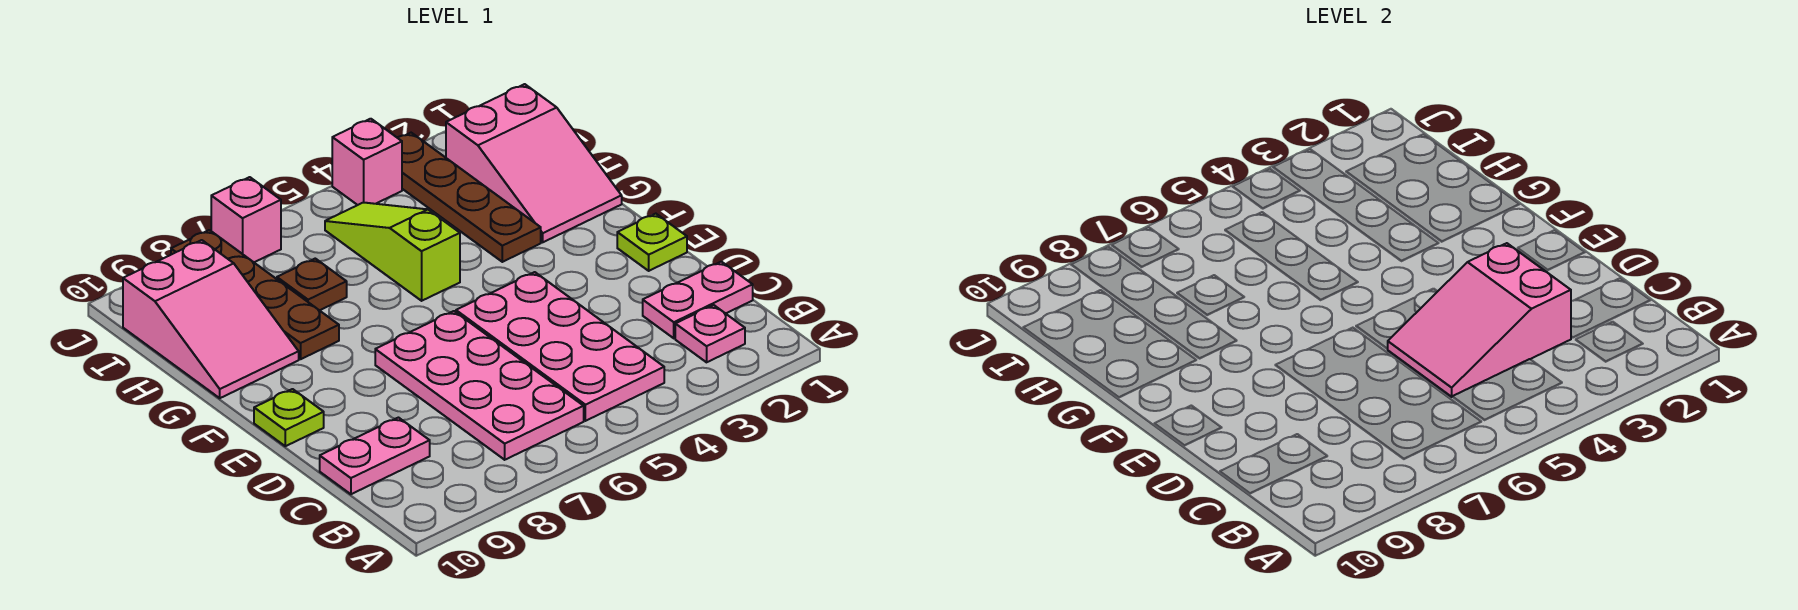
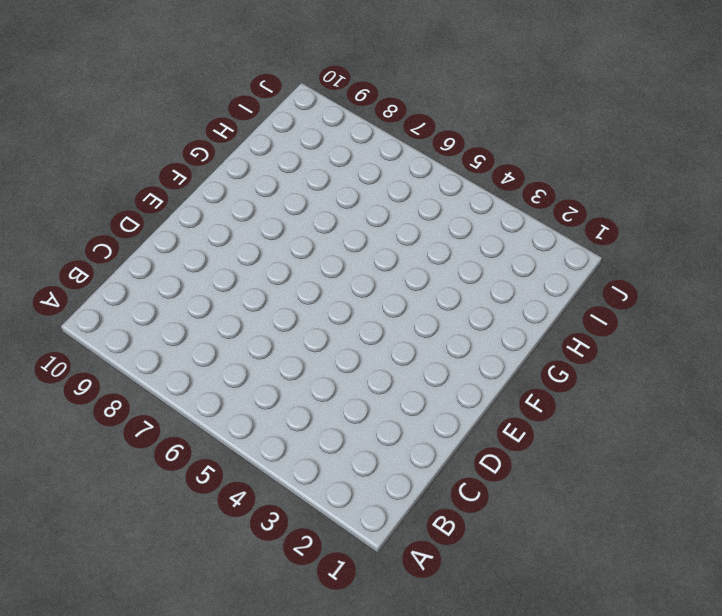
none -> pink 1x1 plate [675,305,745,362]
none -> pink 2x4 plate [456,272,664,421]
none -> pink 2x4 plate [375,311,584,460]

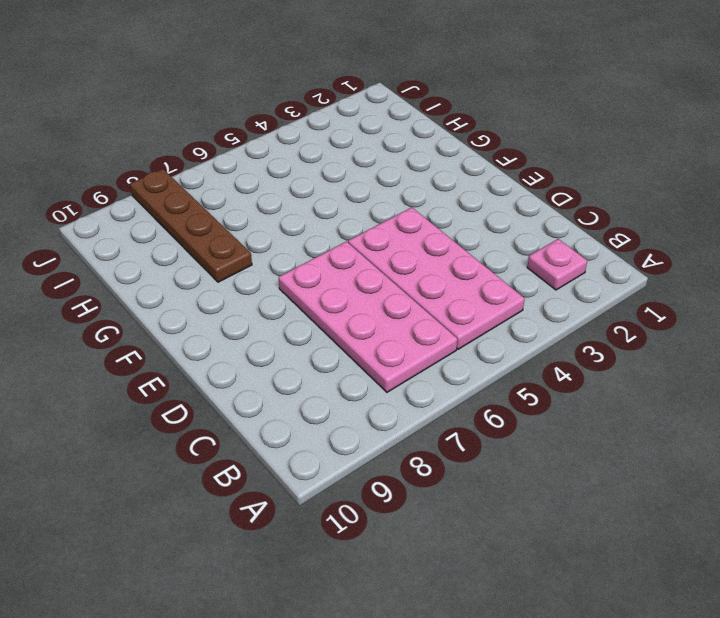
none -> pink 1x2 plate [643,262,753,338]
none -> pink 1x2 plate [320,418,430,494]
none -> lime 1x1 plate [617,214,687,271]

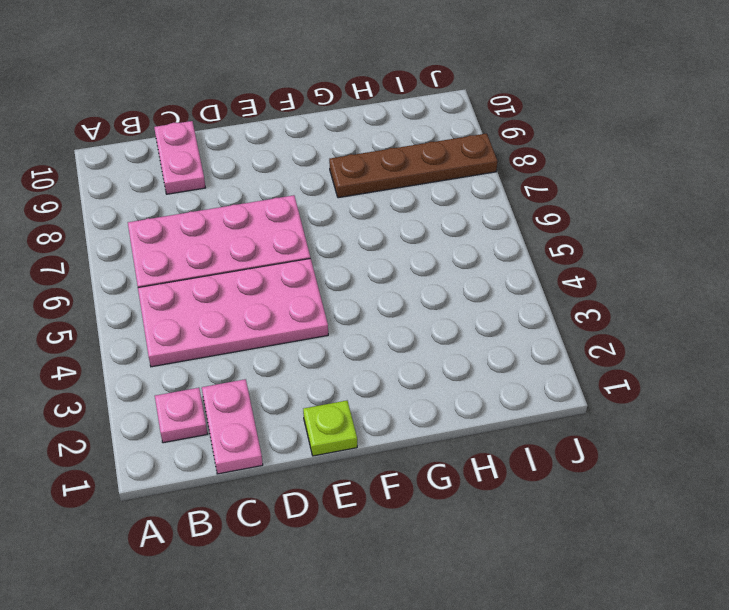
none -> lime 1x1 plate [254,389,324,446]
none -> pink 2x3 slope [446,84,622,242]
none -> brown 1x4 plate [397,133,541,262]

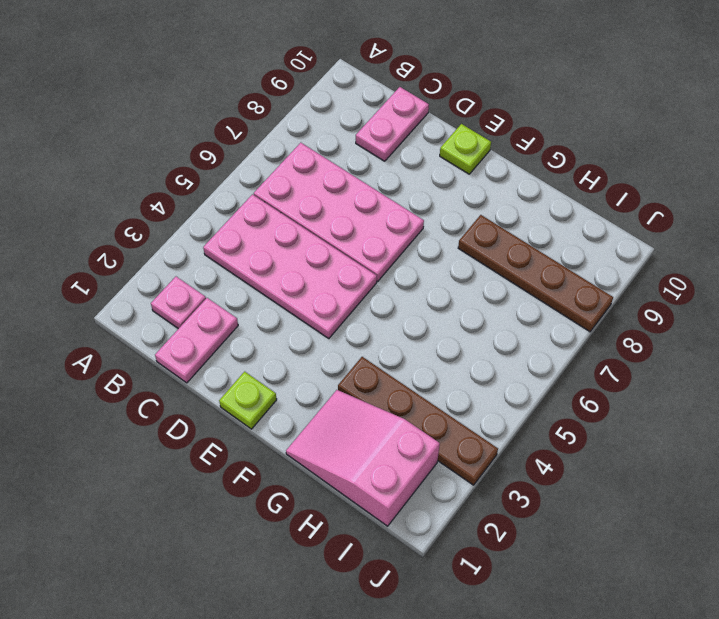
none -> lime 1x3 slope [325,202,460,301]
none -> pink 2x3 slope [123,240,299,398]
none -> brown 1x1 plate [277,259,347,310]

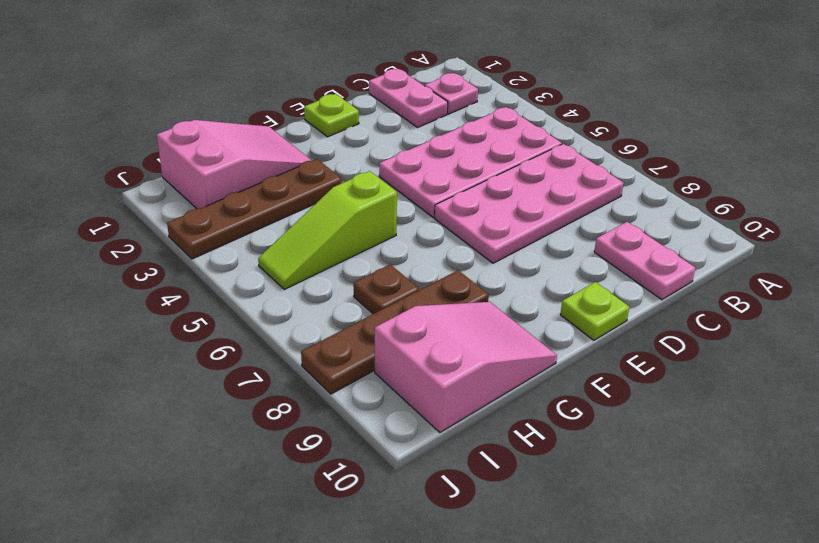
none -> pink 1x1 brick [332,119,402,205]
none -> pink 1x1 brick [211,177,281,262]
none -> pink 2x3 slope [1388,243,1571,397]

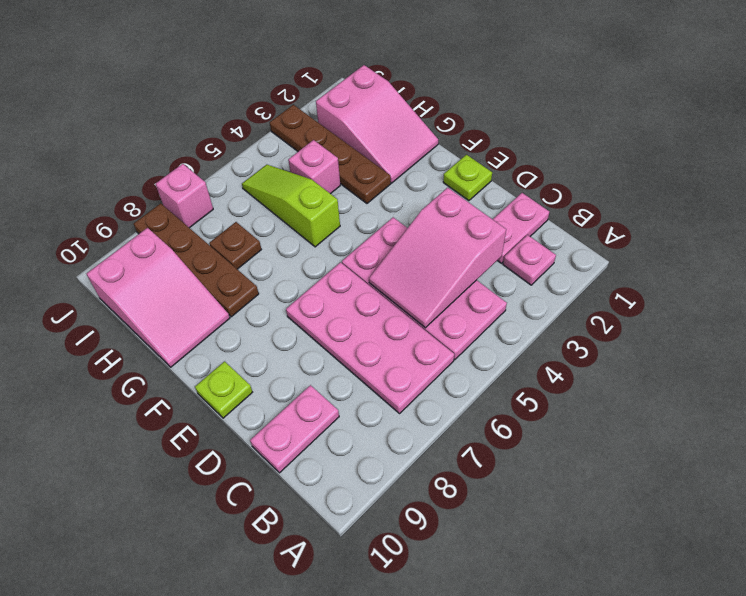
pink 1x1 brick [288,140,340,194] -> pink 1x1 brick moved to [332,119,402,205]

